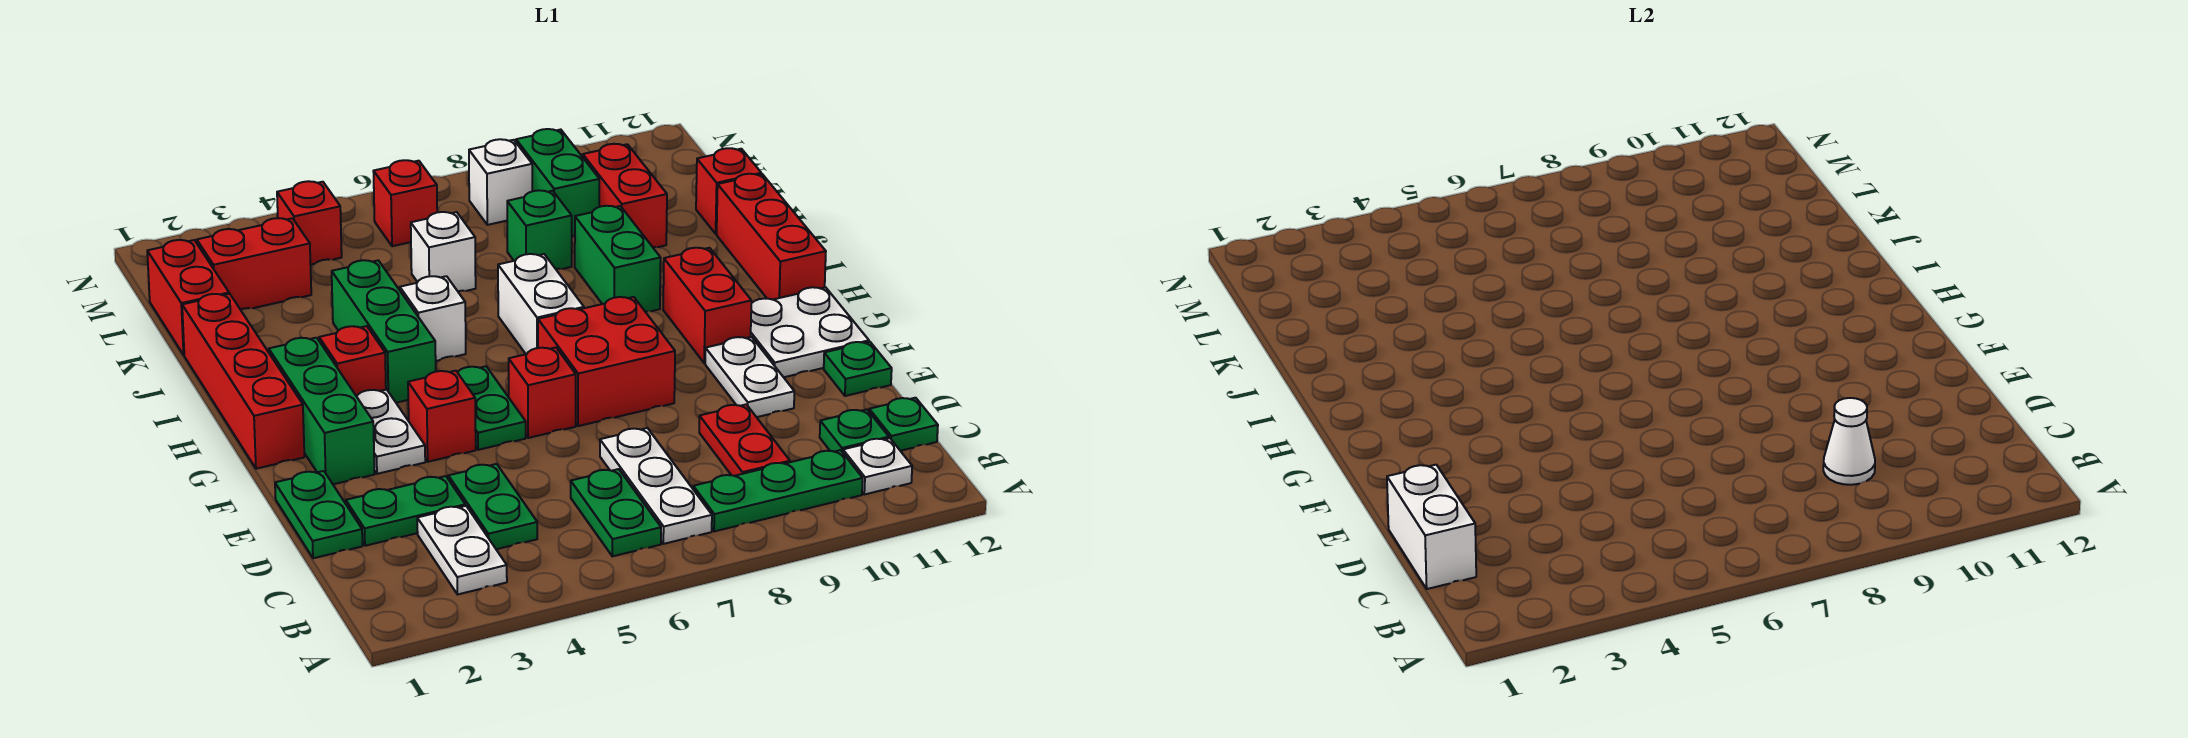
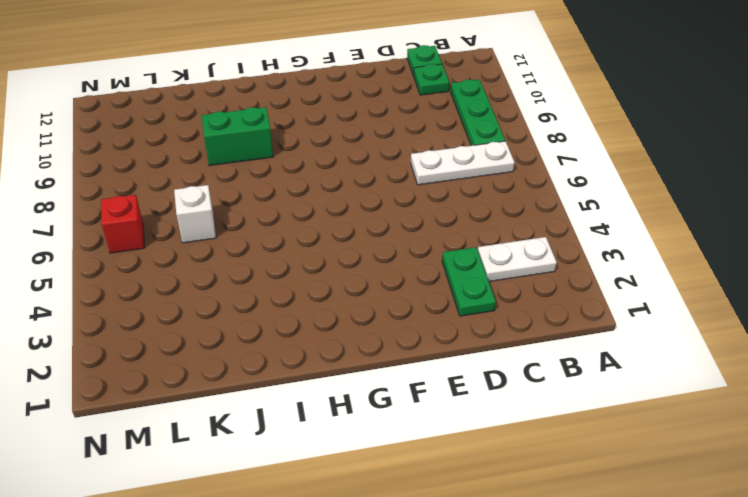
none -> green 1x2 plate [571,469,661,556]
none -> white 1x1 plate [843,438,912,495]
none -> green 1x2 plate [448,464,537,549]
none -> red 1x2 plate [699,404,790,476]

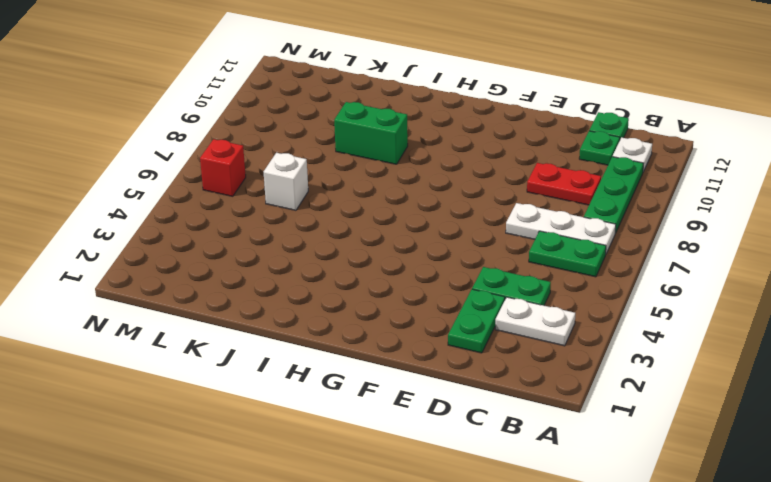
none -> green 1x2 plate [275,471,362,558]
none -> white 1x2 plate [705,337,794,417]
none -> green 1x1 plate [824,342,892,396]
none -> green 1x3 brick [269,338,375,484]

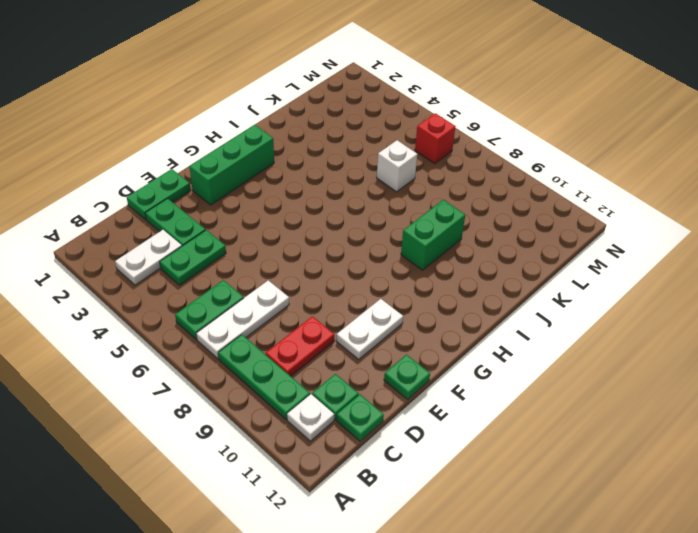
none -> white 1x2 plate [357,389,425,474]
none -> red 1x1 brick [408,371,476,462]
none -> green 1x2 plate [457,366,526,450]
none -> red 1x1 brick [509,347,576,438]

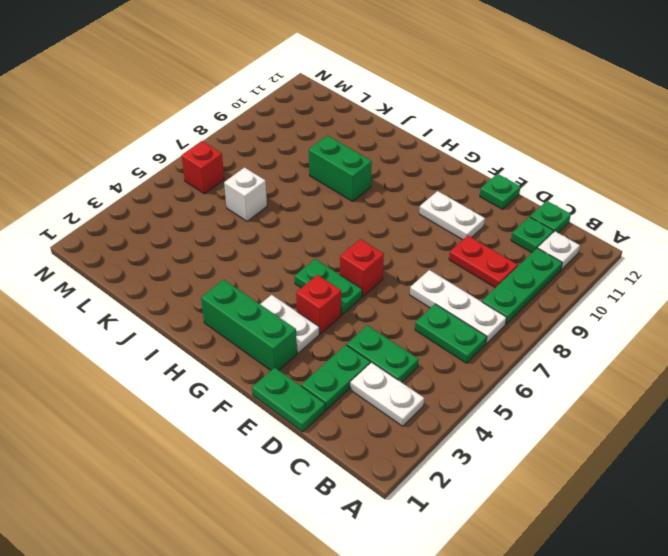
none -> red 2x2 brick [538,297,675,426]
none -> white 2x2 plate [751,287,869,377]
none -> red 1x4 brick [182,294,304,469]
none -> red 1x2 brick [663,248,751,363]

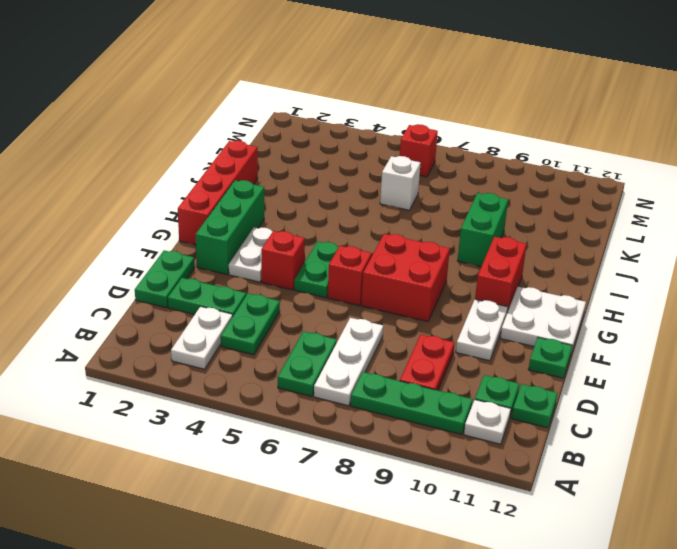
none -> red 1x1 brick [319,326,386,396]
none -> green 1x3 brick [332,260,436,403]
none -> white 1x2 brick [498,254,584,354]
none -> red 1x3 brick [717,174,826,300]

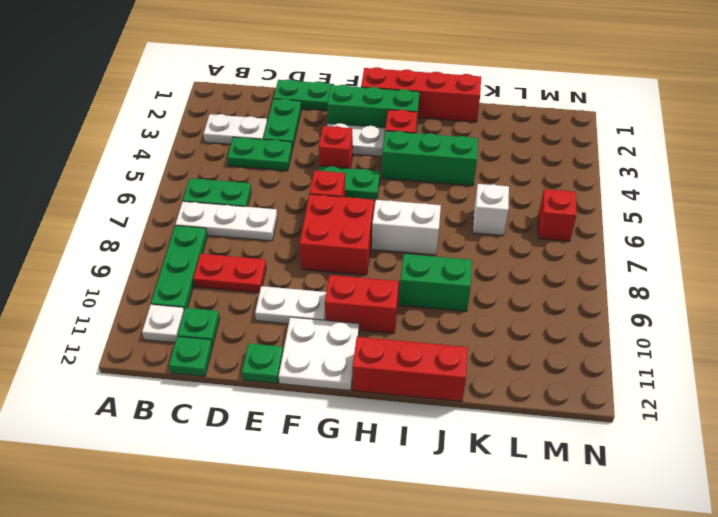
none -> white 1x1 brick [400,276,466,361]
none -> red 1x2 brick [147,240,229,355]
none -> green 1x1 brick [507,190,572,269]
none -> red 1x2 brick [583,144,667,247]

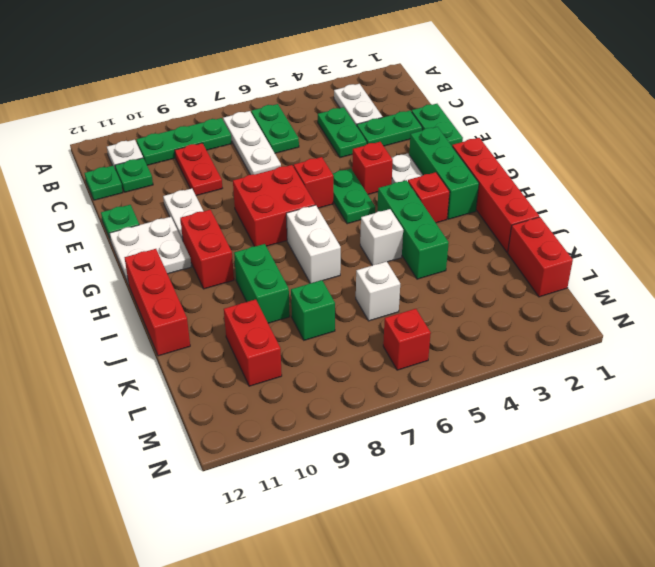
none -> red 1x1 brick [696,148,761,234]
none -> red 1x2 brick [197,218,311,310]
none -> green 1x2 brick [516,129,599,236]
none -> red 1x1 brick [277,181,342,265]

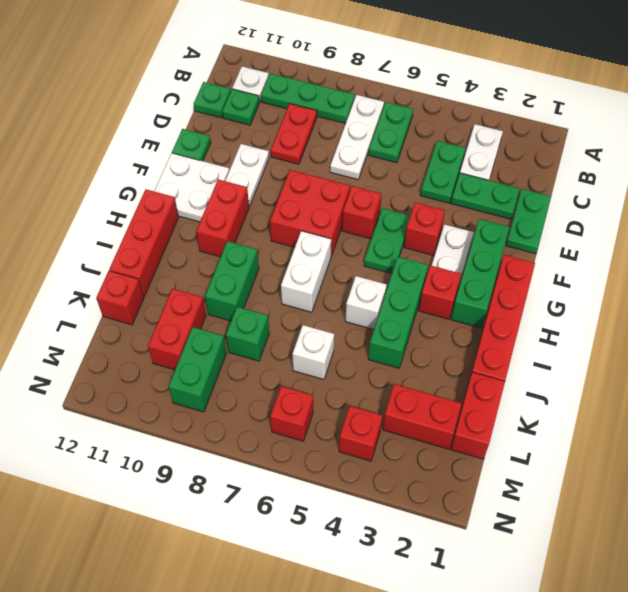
none -> white 1x1 brick [469,139,532,225]
none -> white 1x2 brick [1387,465,1476,589]
none -> white 1x1 cone [1823,398,1875,485]

